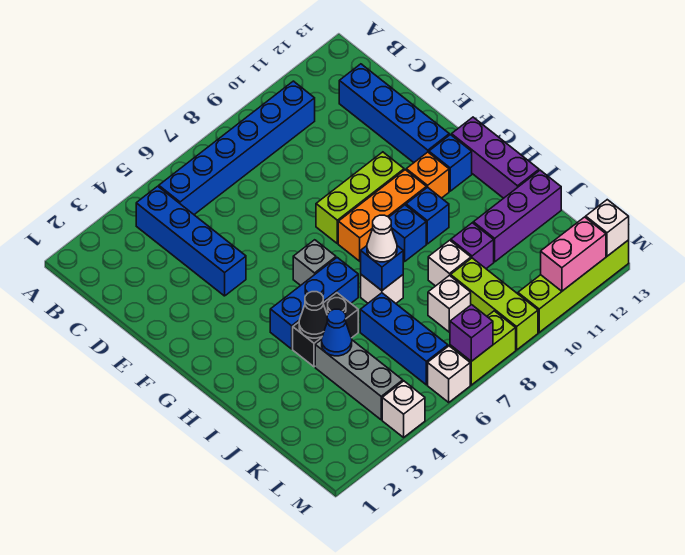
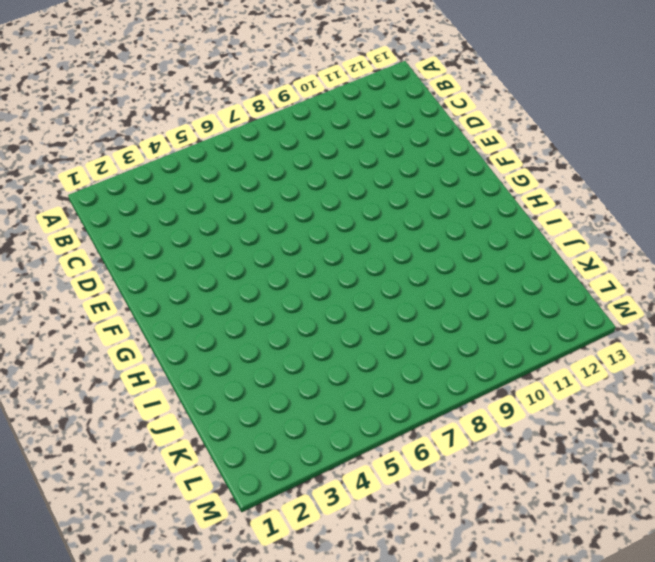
none -> blue 1x4 brick [136,186,246,296]
none -> blue 1x6 brick [159,81,315,214]
none -> blue 1x4 brick [339,64,449,162]
none -> lime 1x3 brick [316,152,404,244]

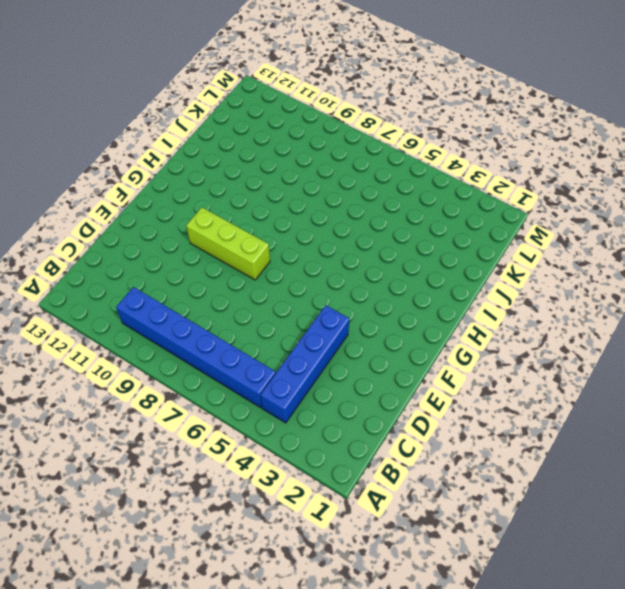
none -> blue 1x4 brick [339,64,449,162]
none -> grey 1x1 brick [293,240,336,285]
none -> orange 1x3 brick [338,170,427,261]
none -> orange 1x1 brick [406,152,449,198]

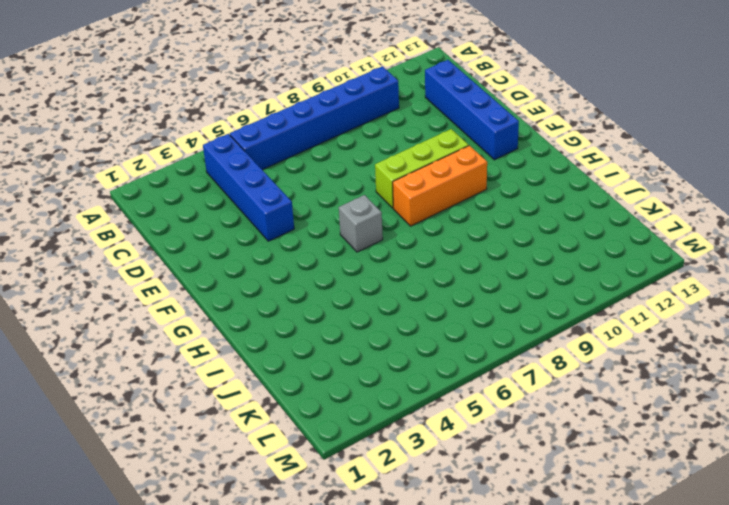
none -> orange 1x1 brick [406,152,449,198]
none -> blue 1x1 brick [429,135,472,191]
none -> purple 1x3 brick [452,117,539,198]
none -> blue 1x3 brick [270,258,358,349]

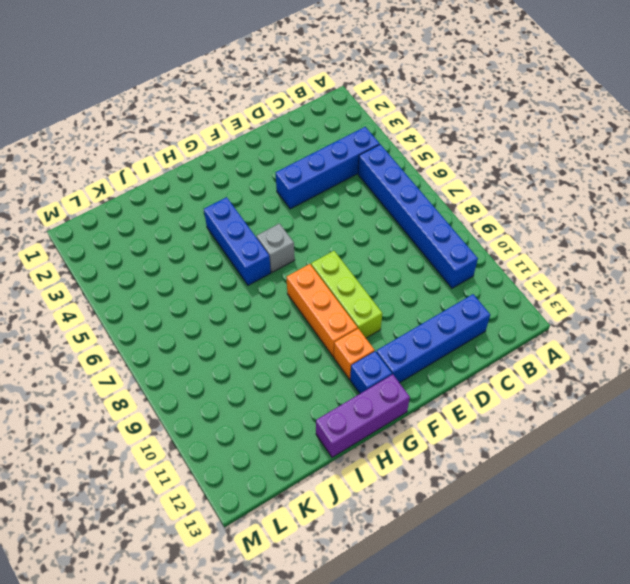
none -> blue 1x1 brick [389,205,426,261]
none -> blue 1x1 brick [406,187,449,244]
none -> black 1x2 brick [293,293,358,367]
none -> white 1x1 brick [361,275,403,303]

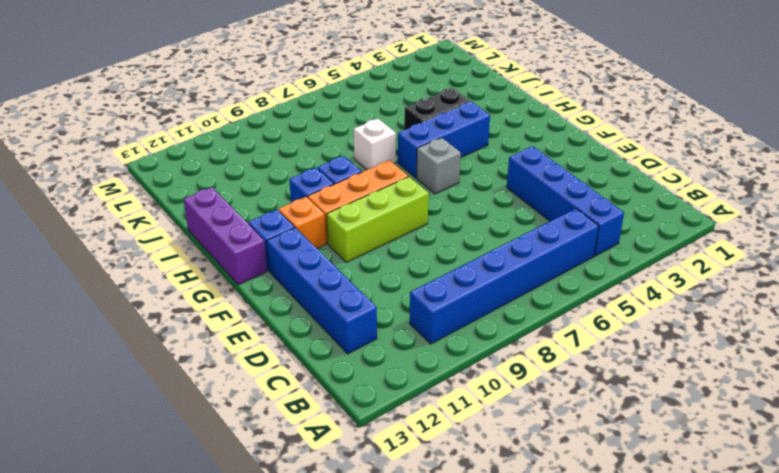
none -> grey 1x3 brick [315,339,403,420]
none -> blue 1x3 brick [360,293,448,385]
none -> white 1x1 brick [428,240,471,286]
none -> purple 1x1 brick [451,223,494,268]

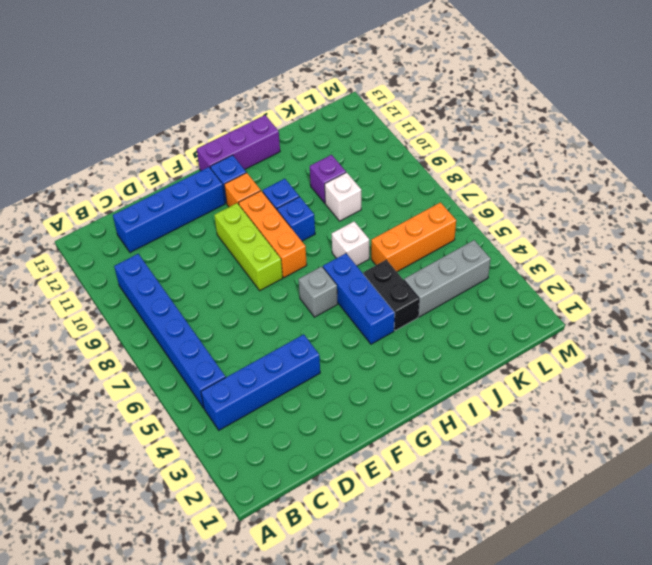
orange 1x3 brick [371,202,456,272] -> blue 1x3 brick [360,293,448,385]
none -> purple 1x3 brick [473,170,561,262]
none -> white 1x1 brick [428,275,471,332]
none -> lime 1x3 brick [451,258,538,350]
none -> white 1x1 brick [382,381,425,437]

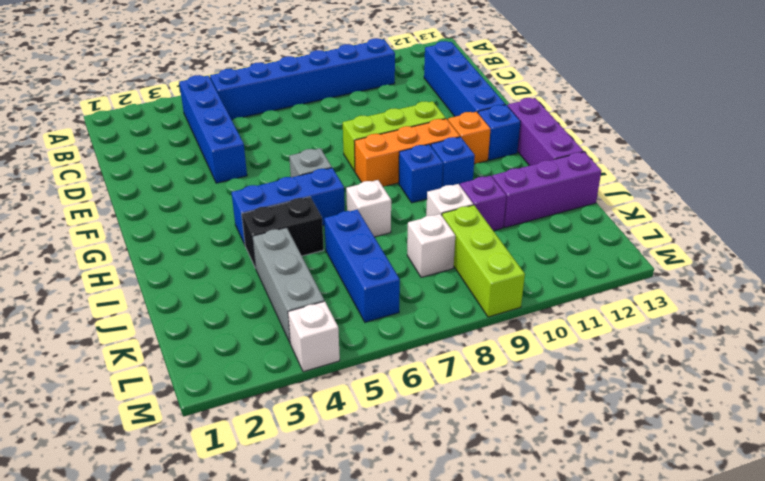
none -> white 1x1 brick [428,346,470,402]
none -> lime 1x2 brick [450,311,516,385]
none -> lime 1x4 brick [518,240,629,332]
none -> black 1x1 cone [299,292,327,338]

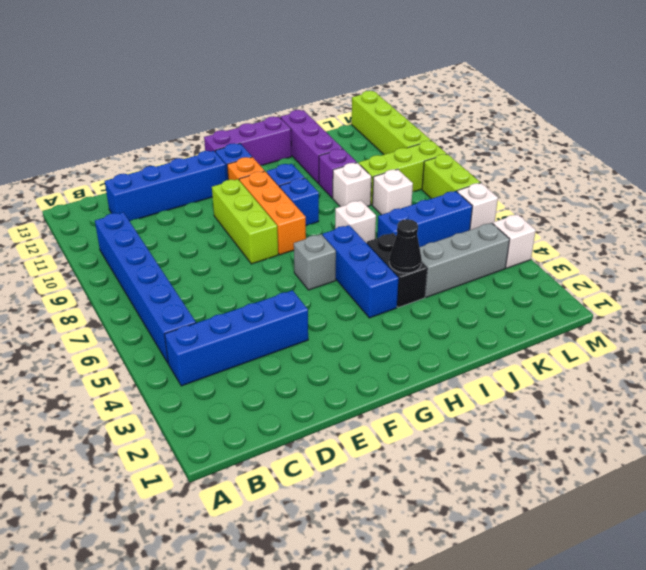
none -> blue 1x1 brick [361,246,403,290]
none -> blue 1x1 cone [322,309,352,356]
none -> purple 1x1 brick [450,305,493,361]
none -> pink 1x2 brick [541,217,606,291]

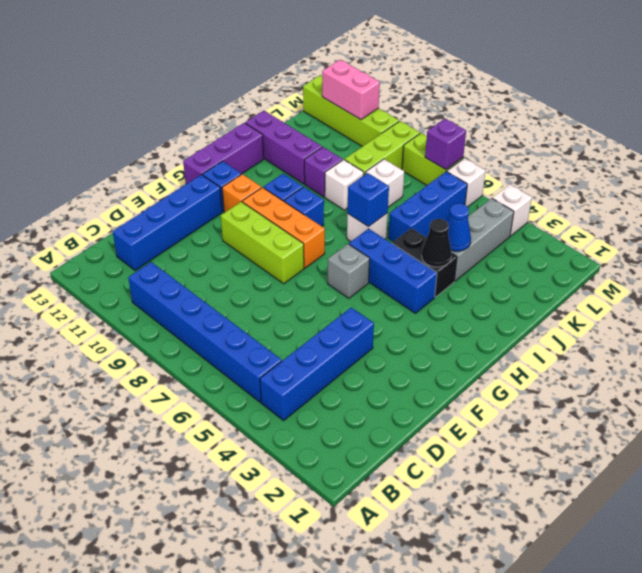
none -> white 1x1 brick [586,200,629,256]
none -> white 1x1 cone [367,215,397,262]

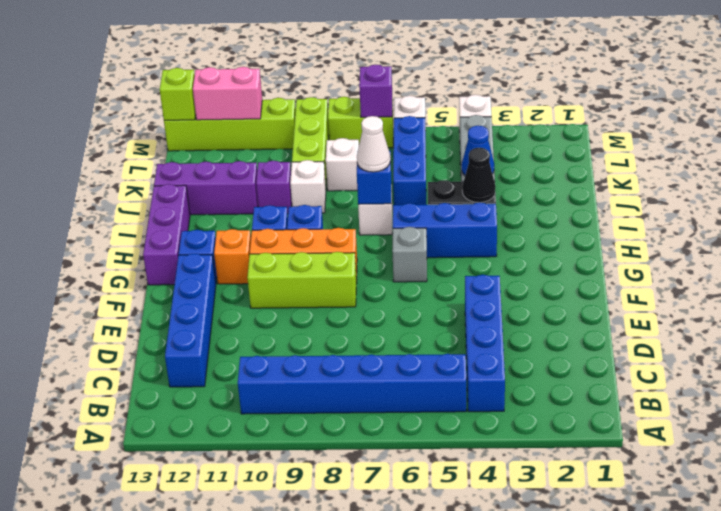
lime 1x1 brick [160,68,196,120] -> white 1x1 brick [586,200,629,256]

